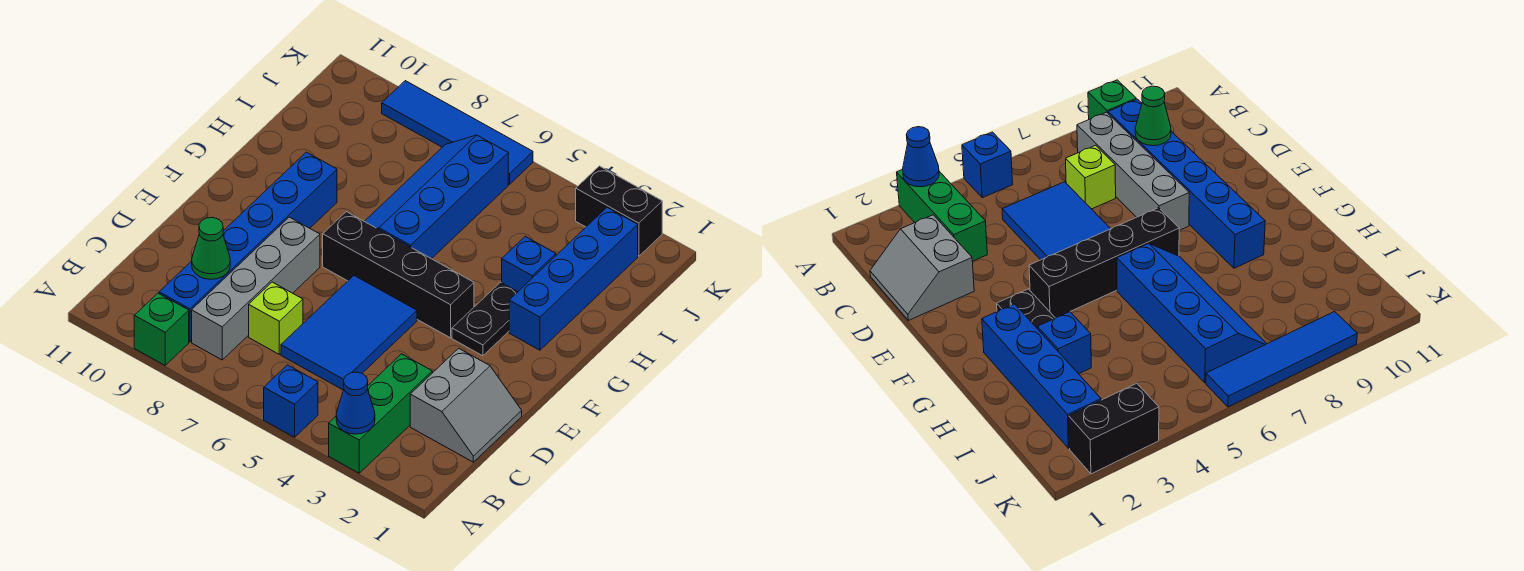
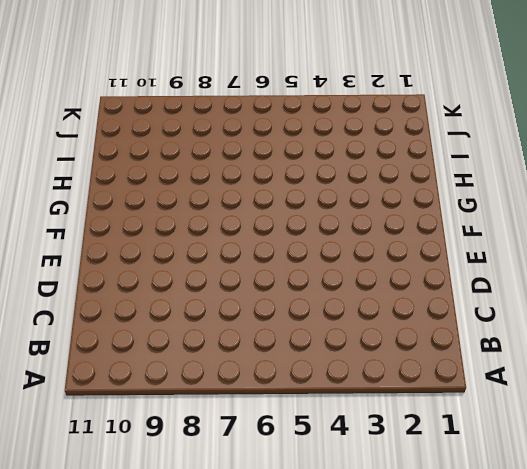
none -> green 1x3 brick [329,354,432,473]
none -> blue 1x1 brick [264,365,318,437]
none -> green 1x1 brick [134,293,189,365]

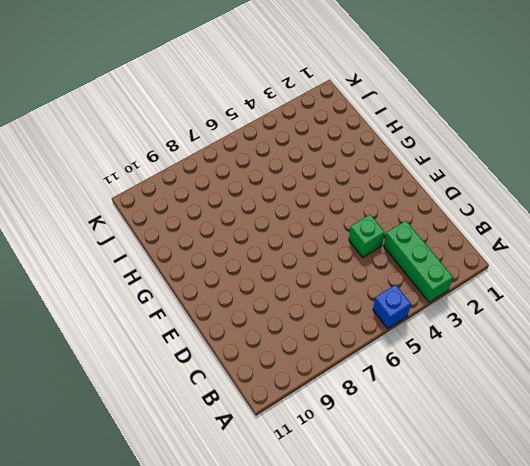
green 1x1 brick [349,215,385,257] -> green 1x1 brick moved to [134,293,189,365]
none -> grey 1x4 brick [192,217,320,360]
none -> blue 1x6 brick [159,152,337,342]
none -> grey 2x2 slope [410,348,522,462]

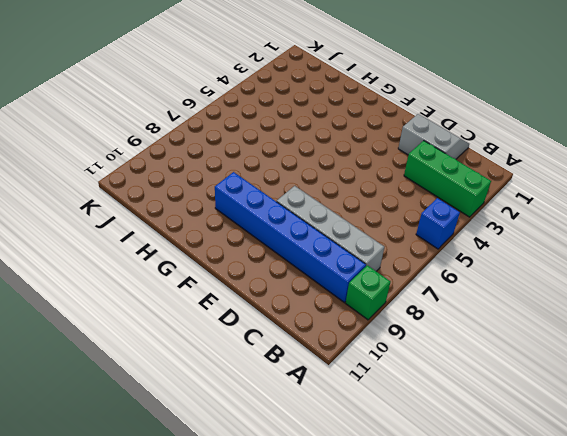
none -> blue 2x3 tile [281,276,417,390]
none -> lime 1x1 brick [249,282,303,354]
none -> black 1x2 plate [452,282,517,356]

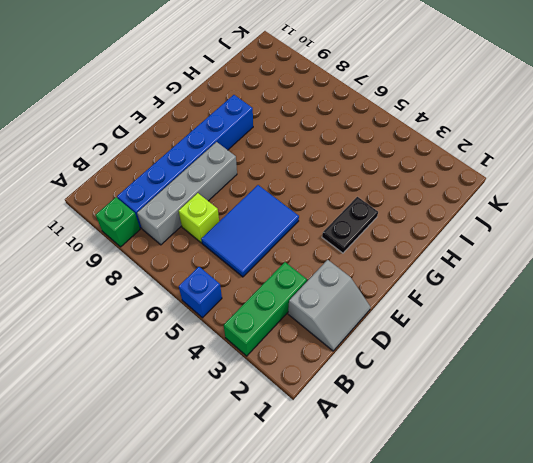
none -> black 1x4 brick [323,212,474,338]
none -> blue 1x4 brick [509,208,638,350]
none -> blue 2x4 slope [365,135,508,259]

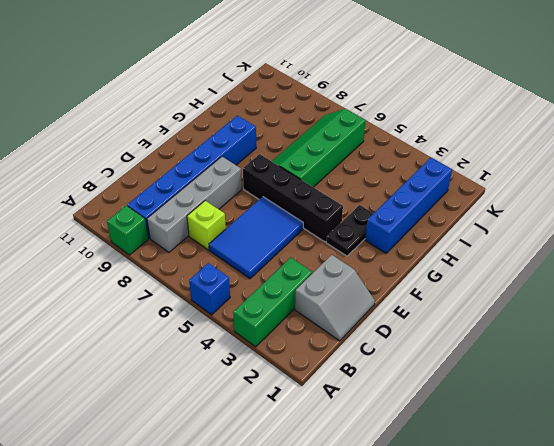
green 2x4 slope [272,109,366,187] -> blue 2x4 slope [365,135,508,259]
none -> blue 1x1 brick [502,237,556,292]
none -> black 1x2 brick [576,166,662,256]
none -> blue 1x4 tile [382,81,533,184]

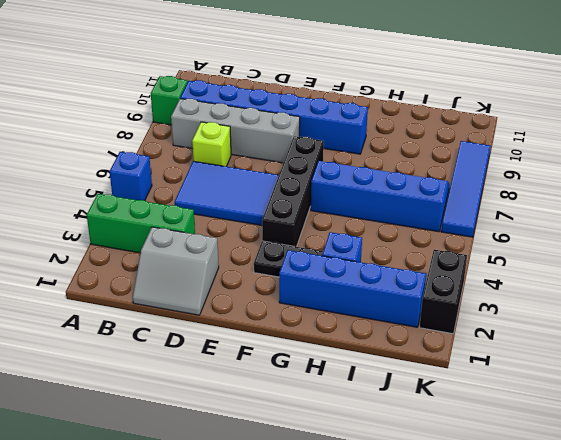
none -> blue 1x1 cone [336,372,375,434]
none -> green 1x1 cone [192,217,230,279]

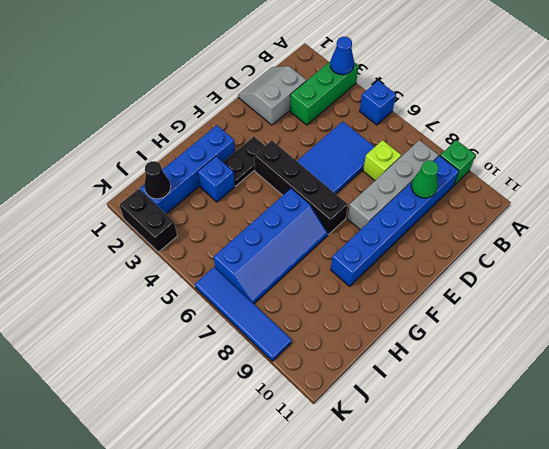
black 1x1 cone [144,161,171,199] -> none

